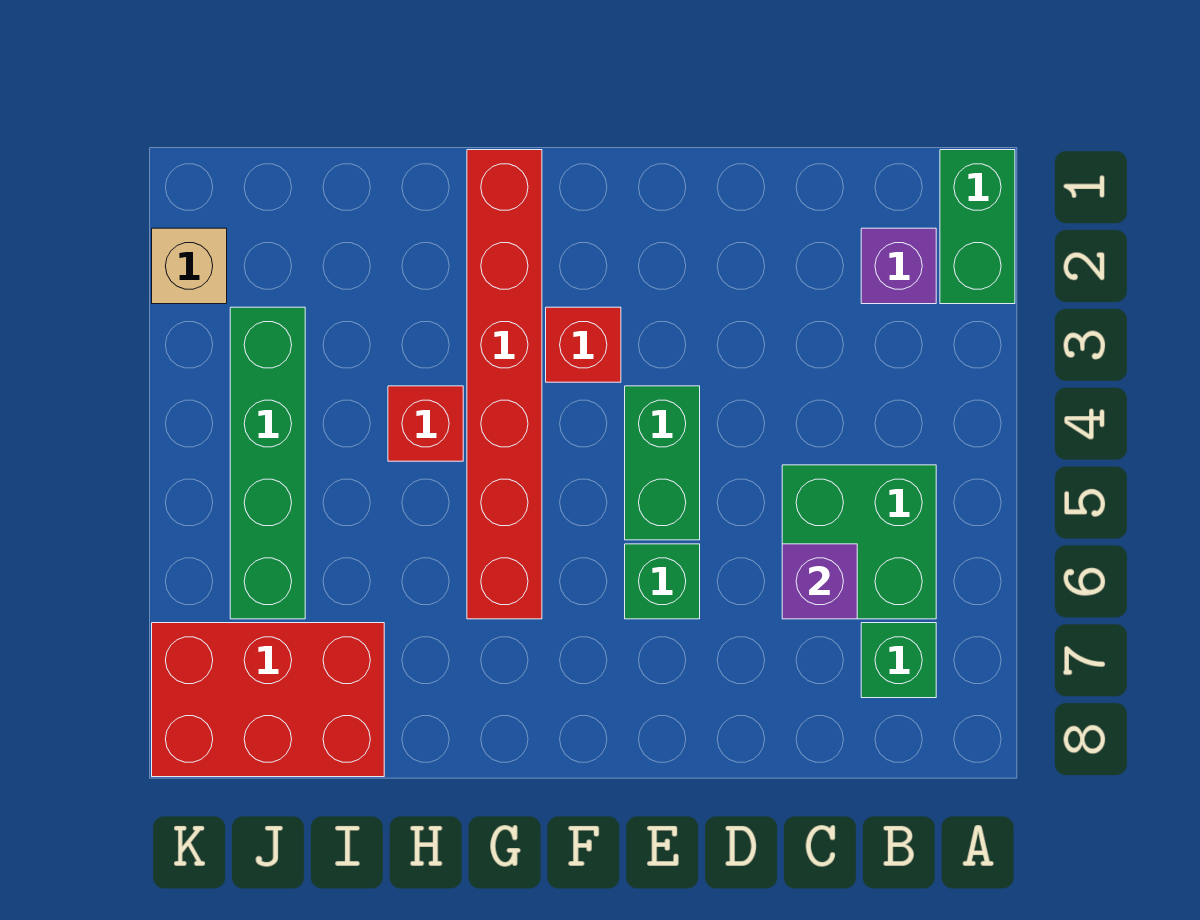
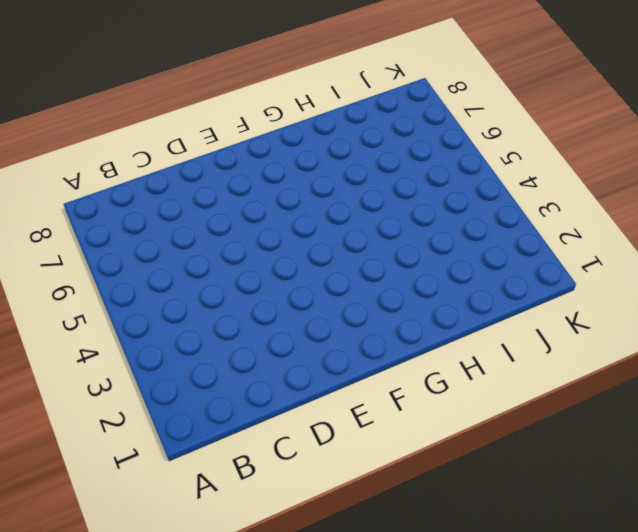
none -> green 1x2 brick [940,150,1015,304]
none -> purple 1x1 brick [861,228,936,304]
none -> green 2x2 brick [782,465,936,619]

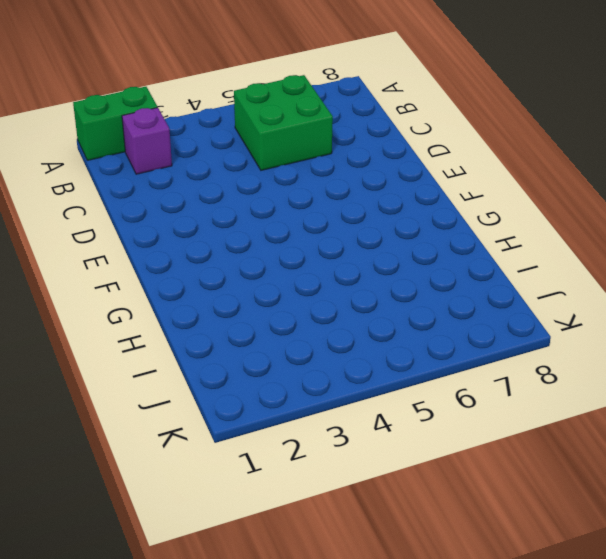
none -> green 1x1 brick [861,623,936,698]
none -> green 1x2 brick [625,386,700,540]
none -> green 1x1 brick [625,544,700,619]

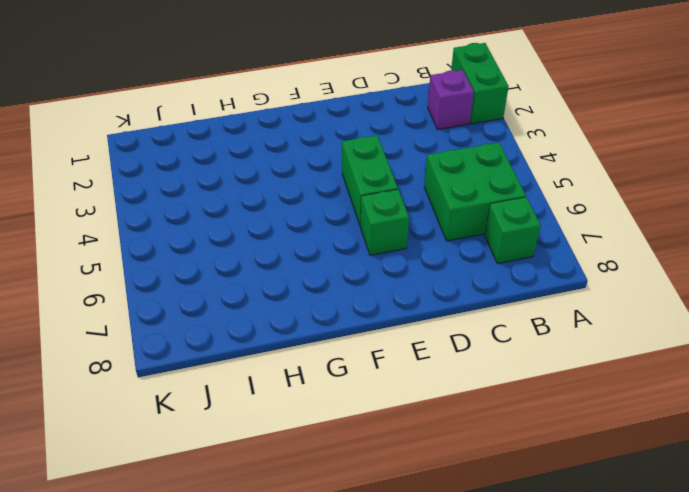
none -> red 1x1 brick [546,307,621,382]
none -> red 1x6 brick [467,150,542,619]
none -> red 1x1 brick [388,386,463,461]

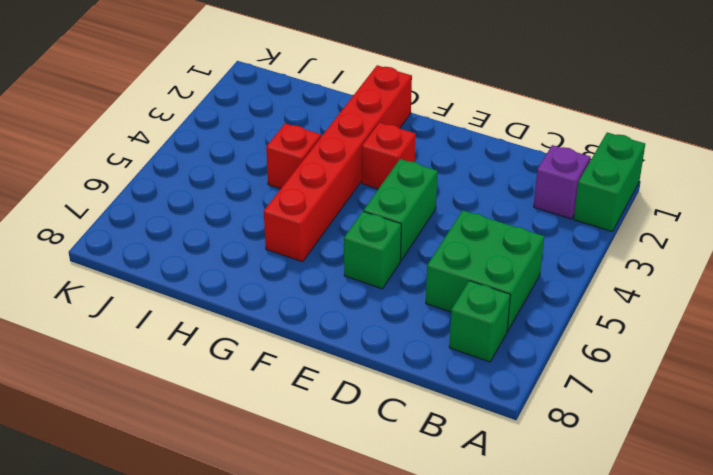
none -> red 2x3 brick [152,623,384,777]
none -> green 1x4 brick [230,307,305,619]
none -> tan 1x1 brick [152,228,227,304]

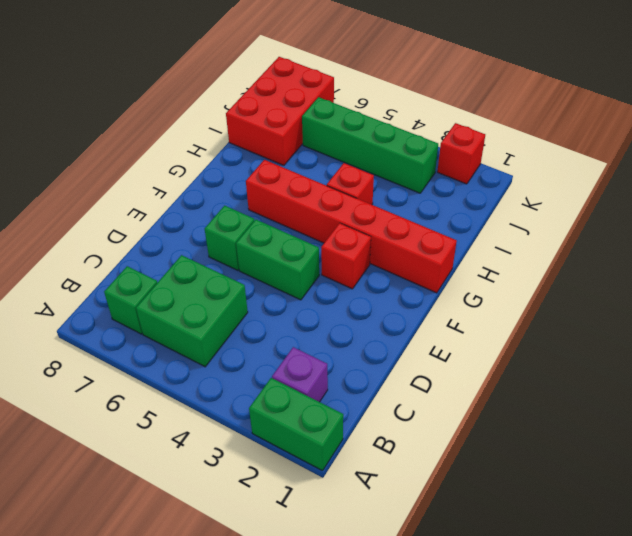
red 1x1 brick [437,123,485,184] -> tan 1x1 brick [152,228,227,304]
none -> purple 1x1 brick [782,544,857,619]

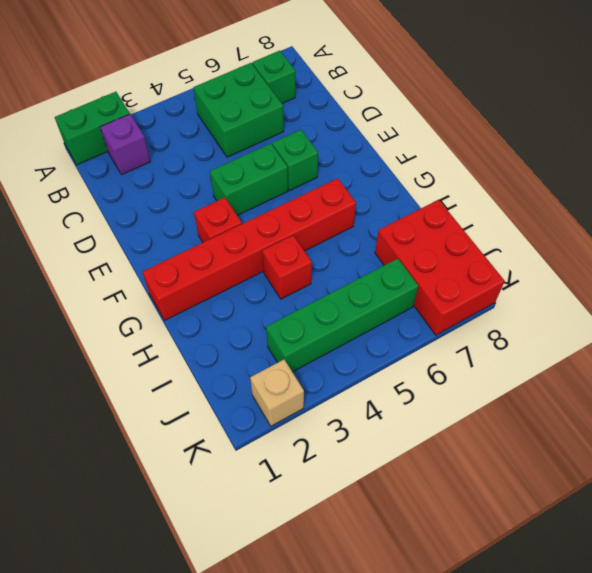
none -> purple 1x1 brick [782,544,857,619]

